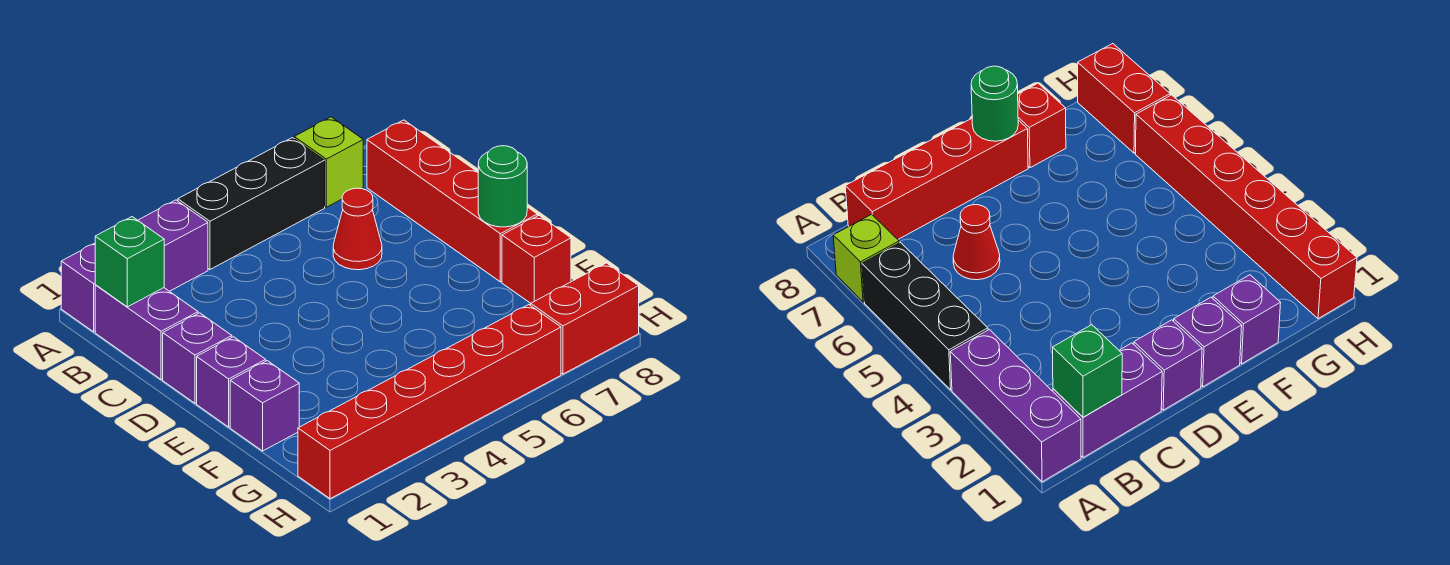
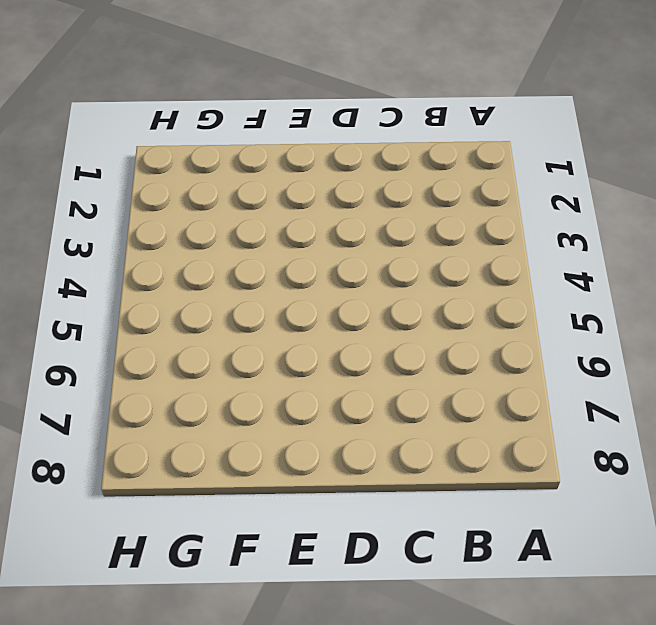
none -> purple 1x3 brick [61,200,208,332]
none -> black 1x3 brick [178,138,325,269]
none -> lime 1x1 brick [294,117,363,207]

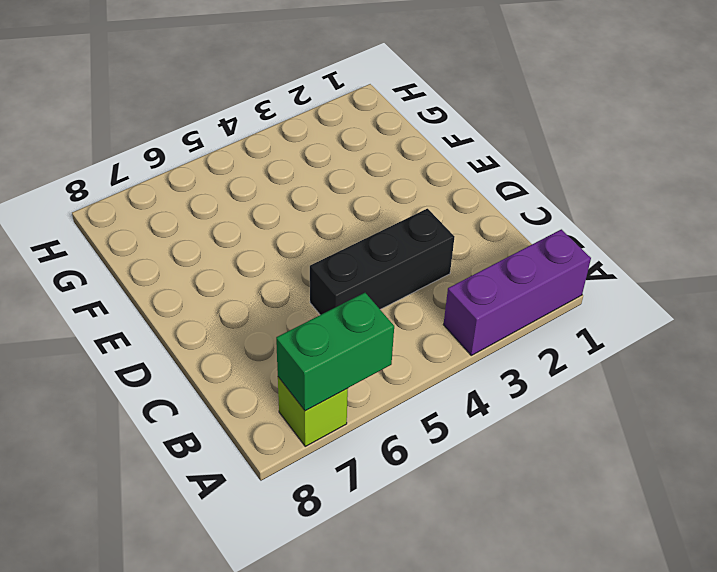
green 1x2 brick [276,293,394,411] -> none
black 1x3 brick [310,209,454,315] -> black 1x3 brick moved to [178,138,325,269]
none -> purple 1x2 brick [95,285,198,379]
none -> red 1x4 brick [367,120,537,282]
none -> red 1x1 cone [333,188,382,270]

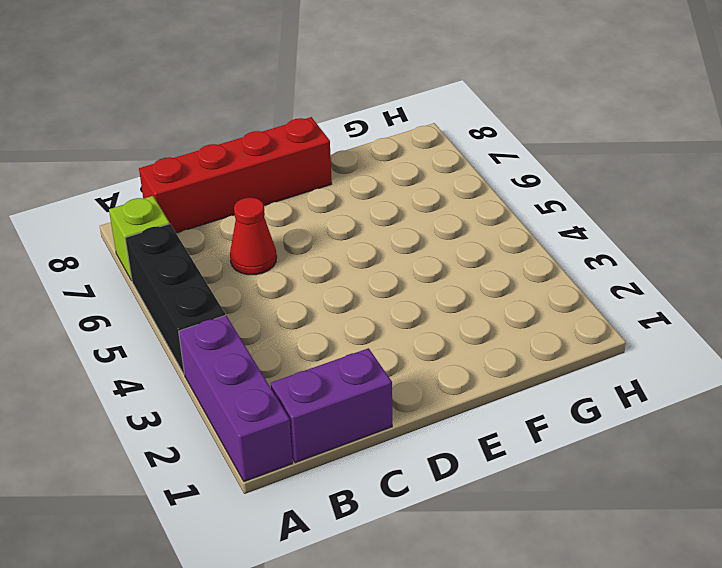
none -> purple 1x1 brick [163,313,232,403]
none -> purple 1x1 brick [197,337,266,427]
none -> purple 1x1 brick [230,361,299,451]

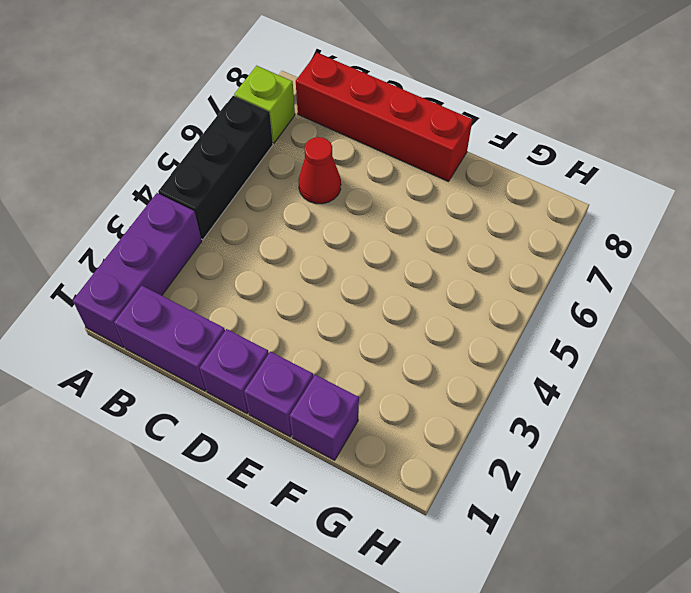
none -> red 1x1 brick [502,215,571,303]
none -> red 1x6 brick [298,305,561,499]
none -> red 1x2 brick [531,263,639,374]

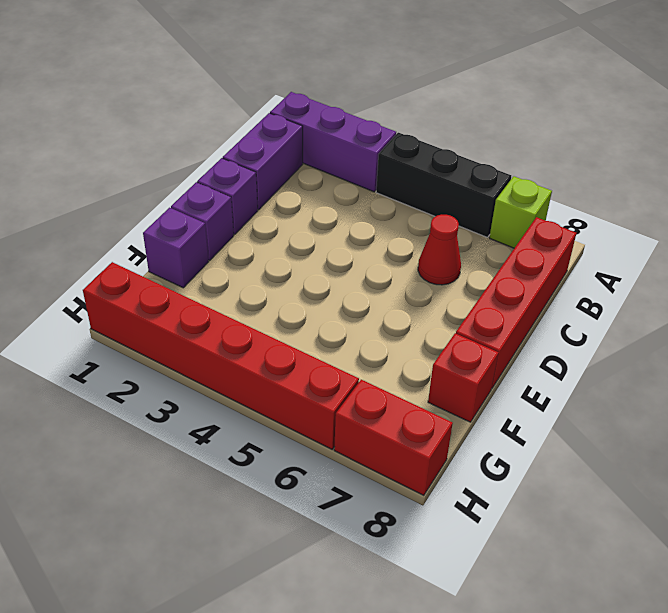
none -> green 1x1 brick [95,217,164,307]
none -> green 1x1 round brick [478,146,527,227]

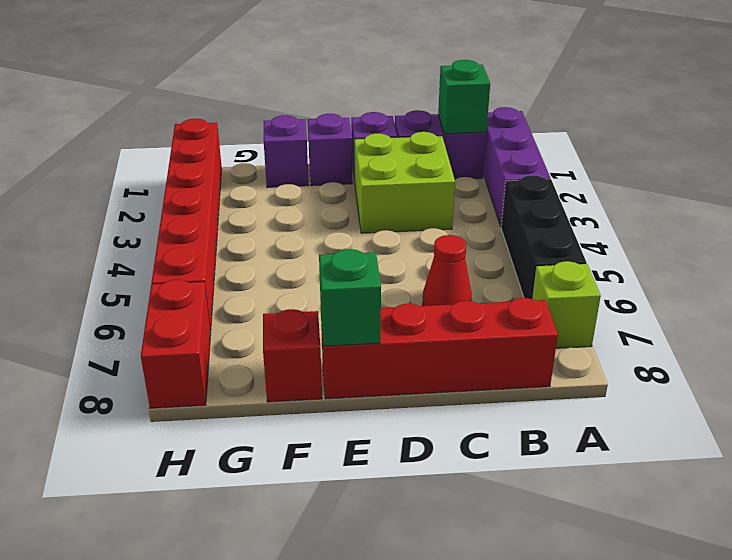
lime 2x2 brick [354,132,455,233] -> none
green 1x1 brick [319,249,381,346] -> green 1x1 round brick [478,146,527,227]

